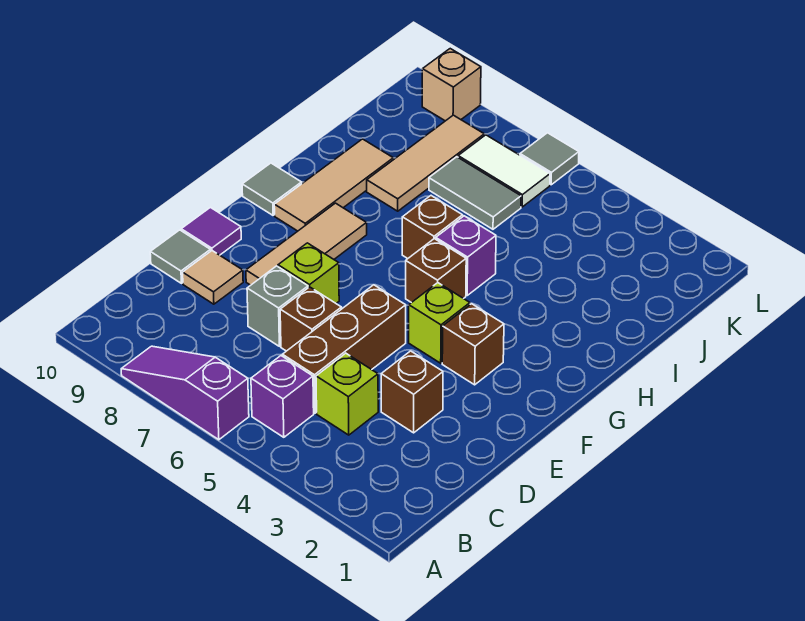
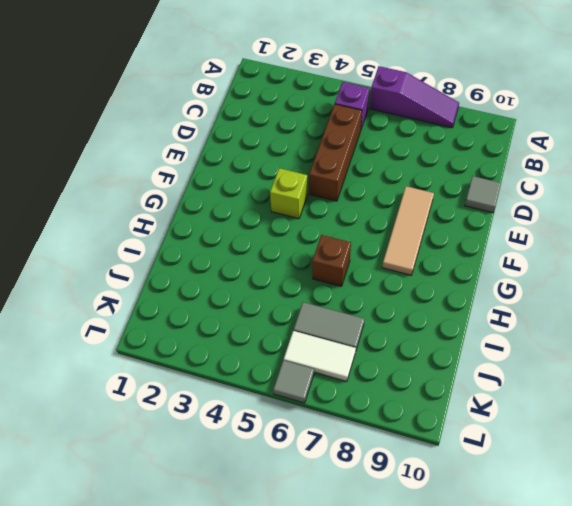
none -> lime 1x1 brick [316,353,378,435]
none -> brown 1x1 brick [381,351,443,433]
none -> brown 1x1 brick [280,287,341,351]

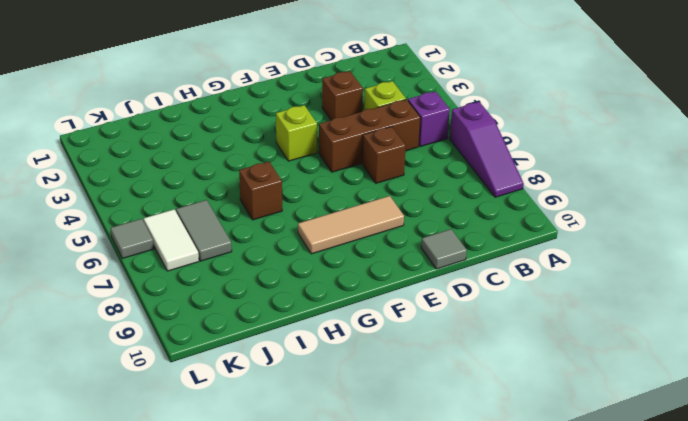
none -> grey 1x1 brick [247,266,308,346]
none -> tan 1x1 tile [183,251,243,304]
none -> lime 1x1 brick [278,243,339,303]

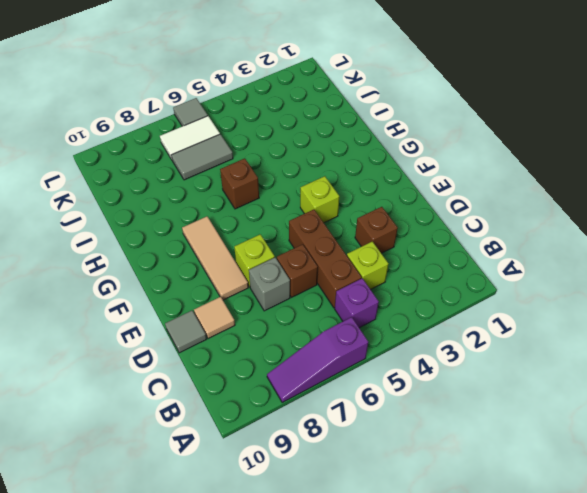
none -> purple 1x1 tile [181,208,241,255]
none -> brown 1x1 brick [442,304,504,385]
none -> brown 1x1 brick [406,239,466,303]

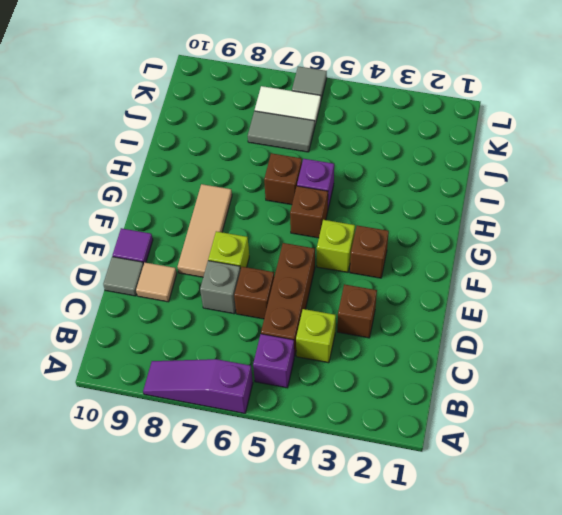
none -> tan 1x3 tile [274,139,393,231]
none -> grey 1x1 tile [242,163,302,215]
none -> tan 1x3 tile [367,115,484,211]

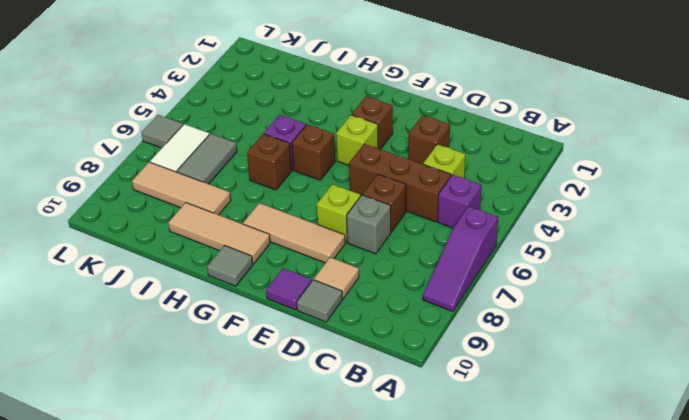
none -> tan 1x1 brick [422,49,481,121]

